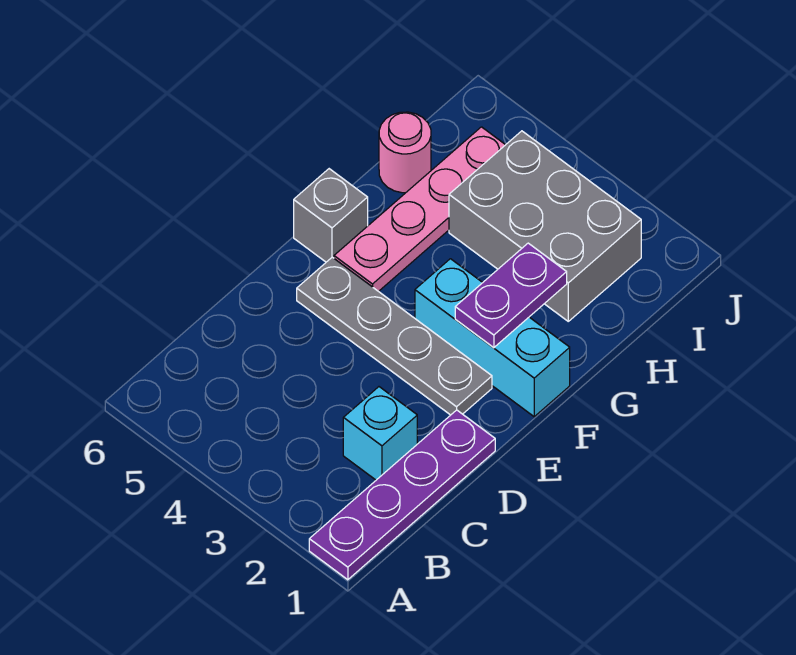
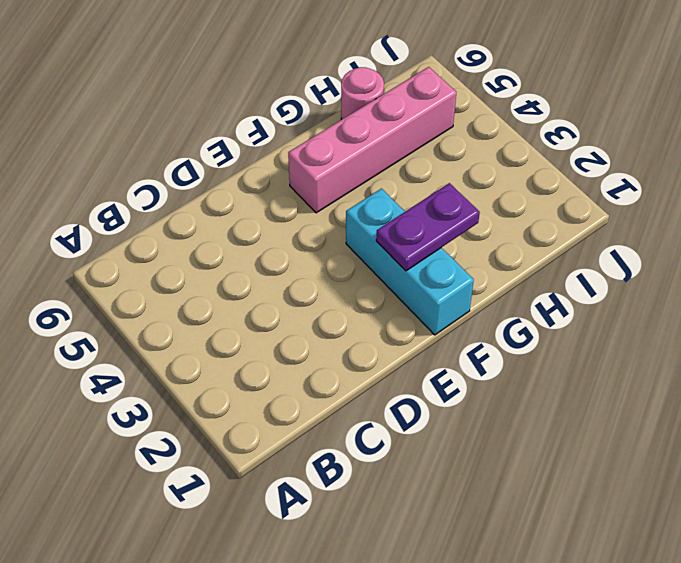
pink 1x4 brick [288,67,456,213] -> pink 1x4 plate [334,127,505,291]
none -> purple 1x4 plate [309,410,495,580]
none -> cyan 1x1 brick [343,387,417,480]

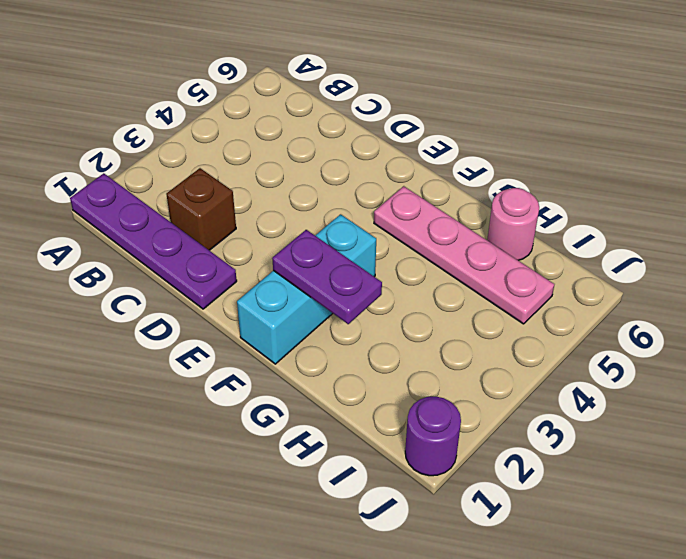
brown 1x1 brick [166,168,236,250] -> cyan 1x1 brick [343,387,417,480]
purple 1x1 round brick [405,397,461,476] -> none
none -> grey 1x4 plate [297,257,492,415]
none -> grey 1x1 brick [294,169,368,262]

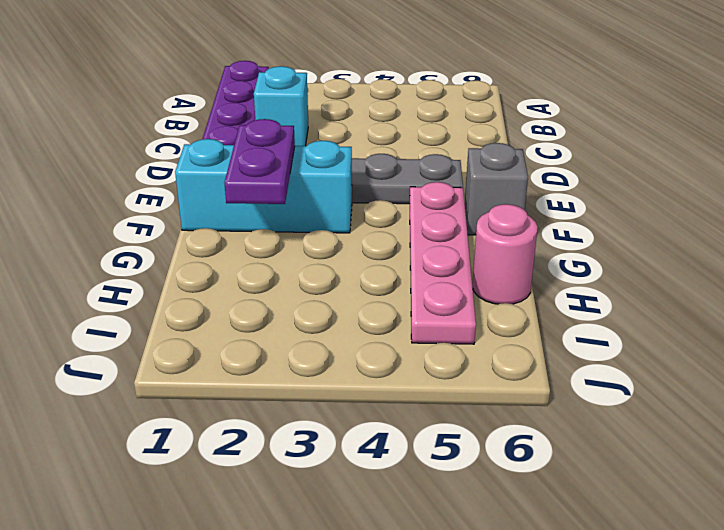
none -> grey 2x3 brick [449,131,641,321]

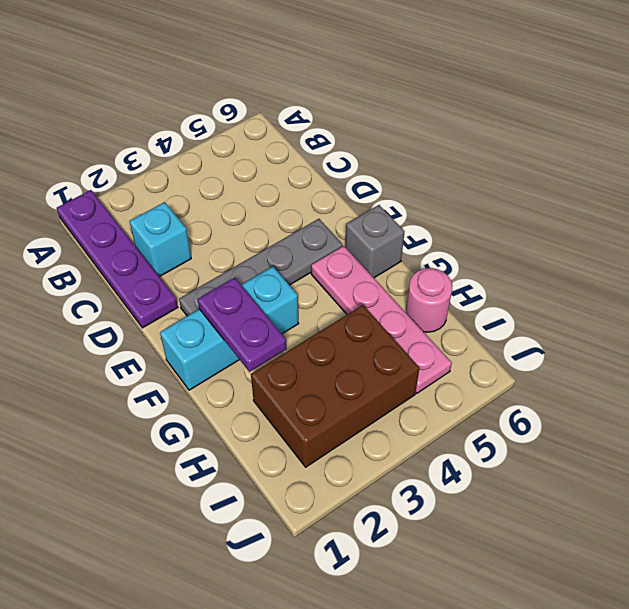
brown 2x3 brick [251,305,419,467] -> grey 2x3 brick [449,131,641,321]

